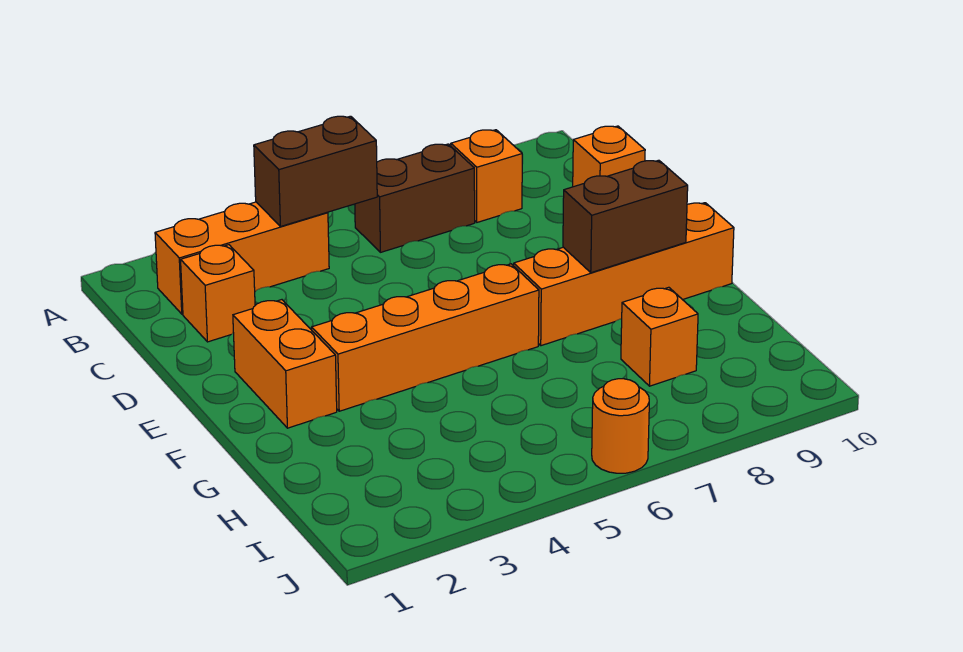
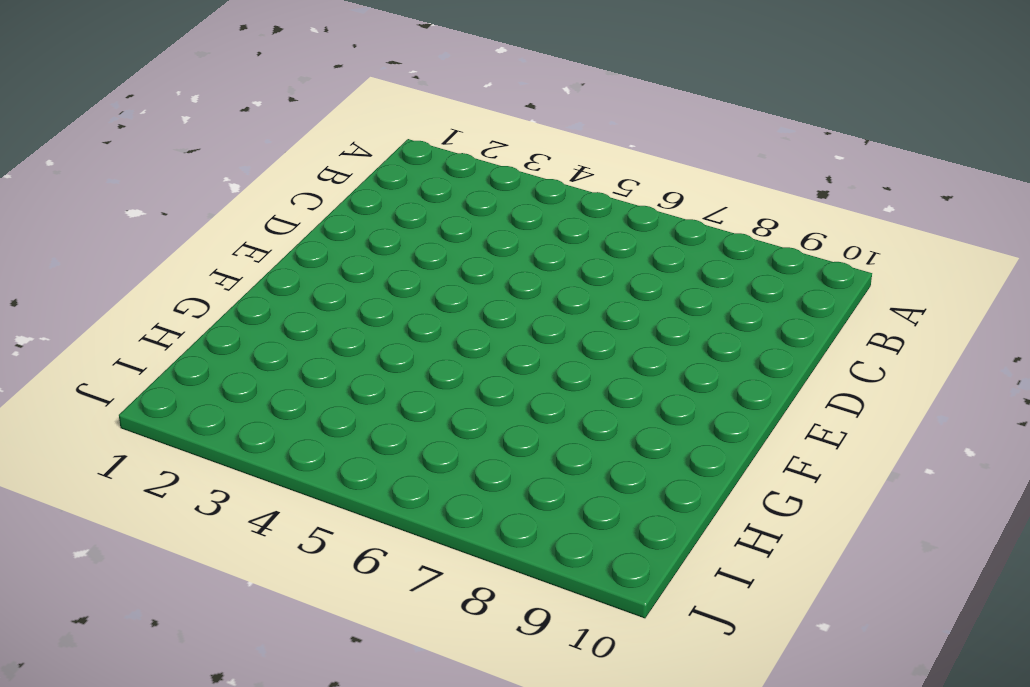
none -> orange 1x3 brick [155,202,329,314]
none -> brown 1x2 brick [355,144,475,252]
none -> orange 1x1 brick [451,130,522,222]

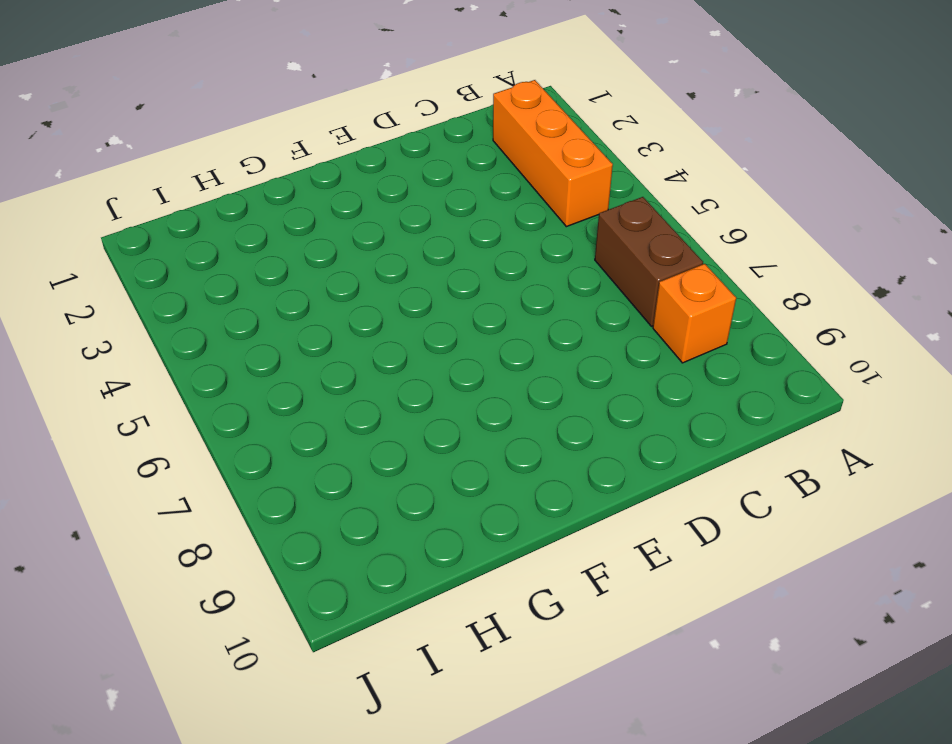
none -> orange 1x1 brick [181,245,255,342]
none -> orange 1x1 brick [573,126,645,187]
none -> orange 1x2 brick [233,300,337,428]

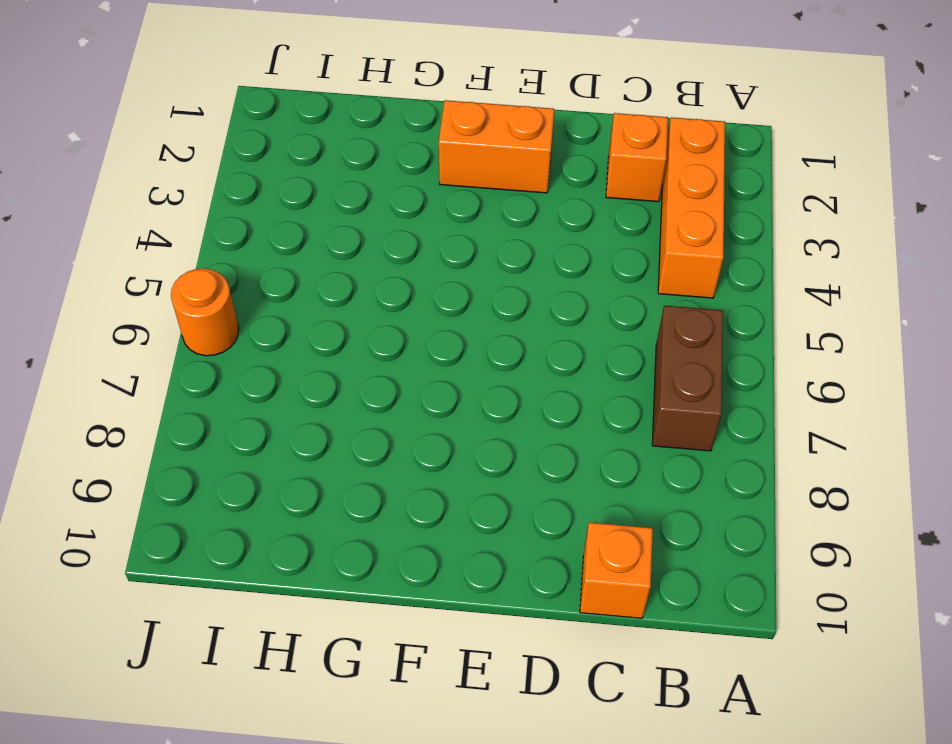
none -> orange 1x1 brick [451,130,522,222]
none -> orange 1x4 brick [312,264,539,411]
none -> orange 1x4 brick [514,203,734,346]

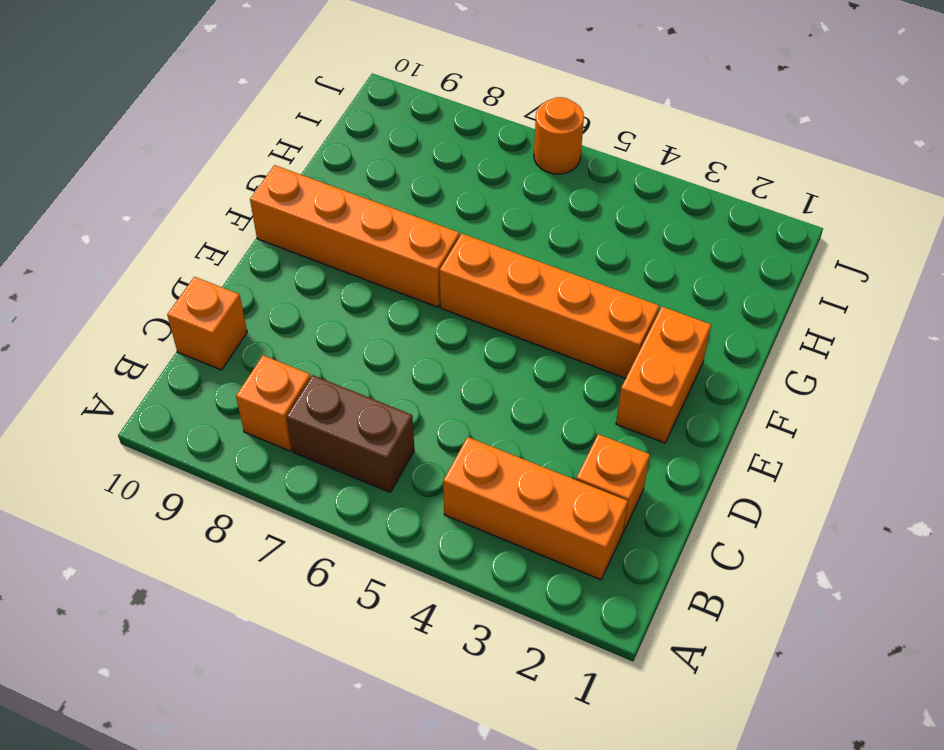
none -> orange 1x1 brick [621,287,698,386]
none -> brown 1x2 brick [254,116,377,227]
none -> brown 1x2 brick [563,160,688,273]

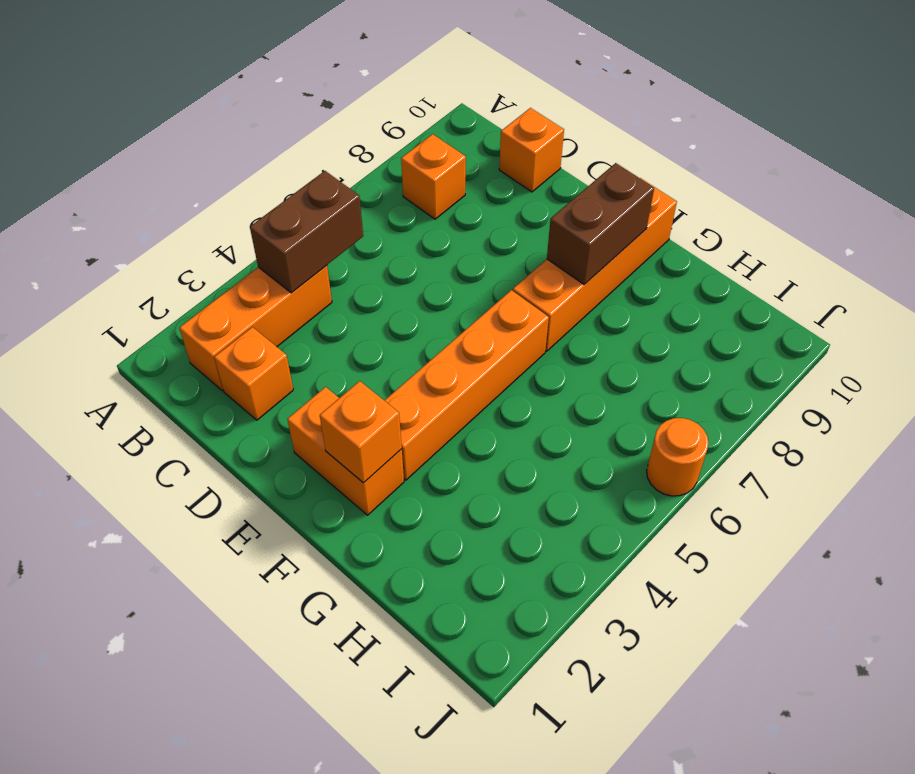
orange 1x1 brick [320,381,402,483] -> orange 1x1 brick moved to [621,287,698,386]
none -> brown 1x2 brick [355,144,475,252]

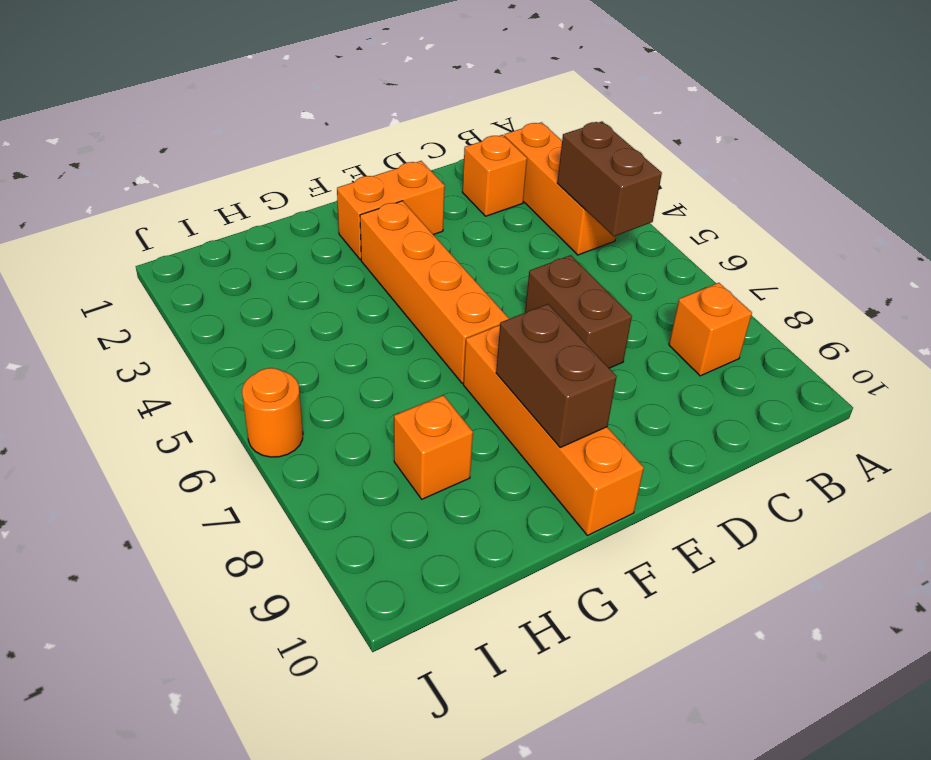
brown 1x2 brick [525,255,632,368] -> brown 1x2 brick moved to [355,144,475,252]
none -> orange 1x1 brick [573,126,645,187]

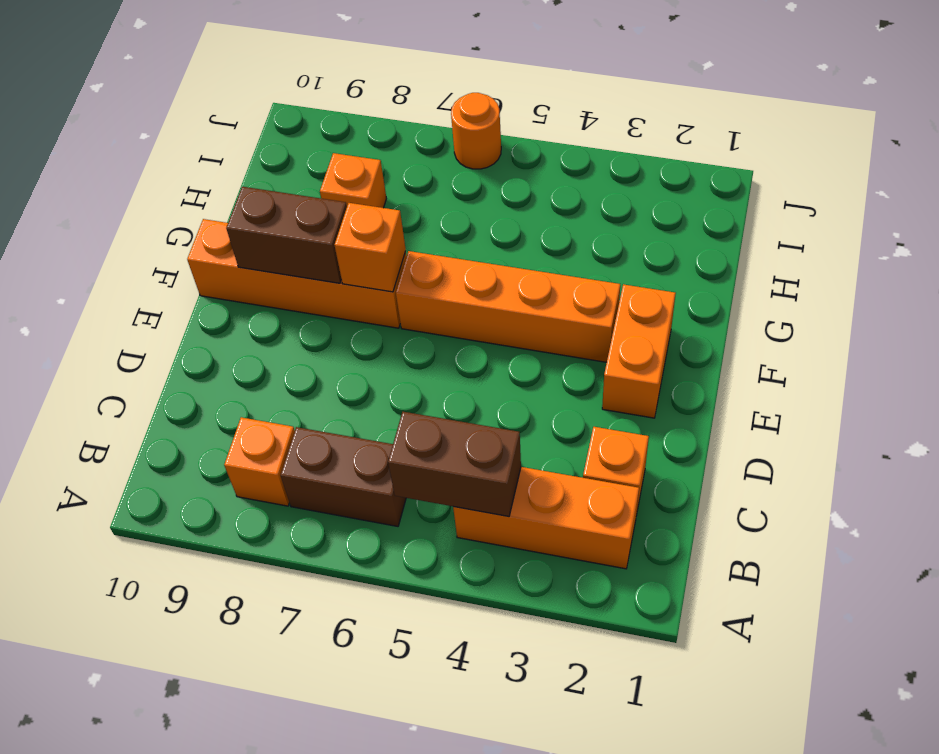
orange 1x1 brick [335,203,406,292] -> orange 1x1 brick moved to [573,126,645,187]

